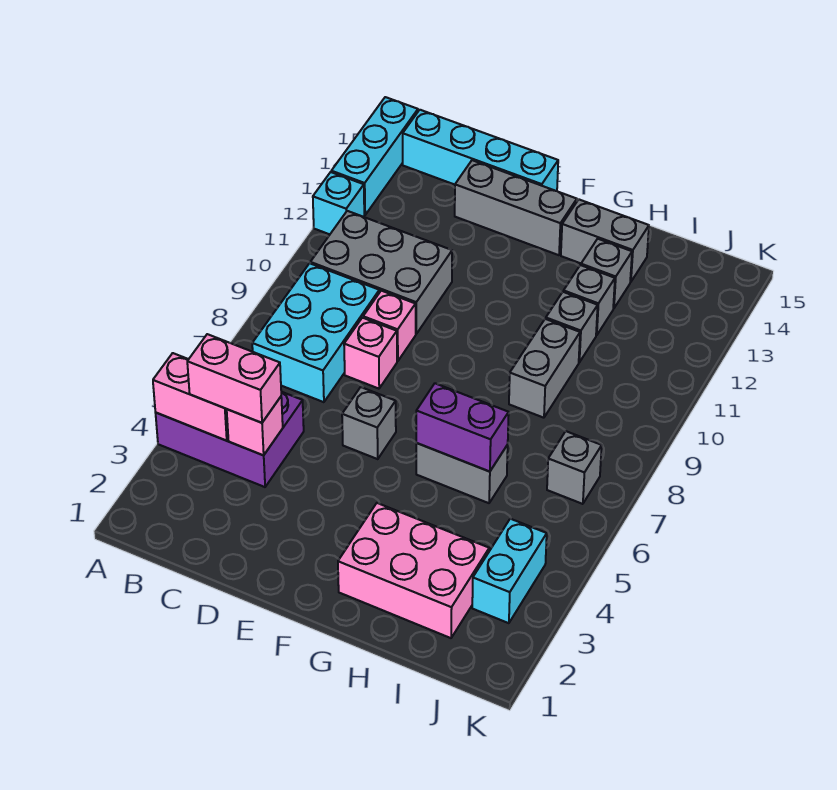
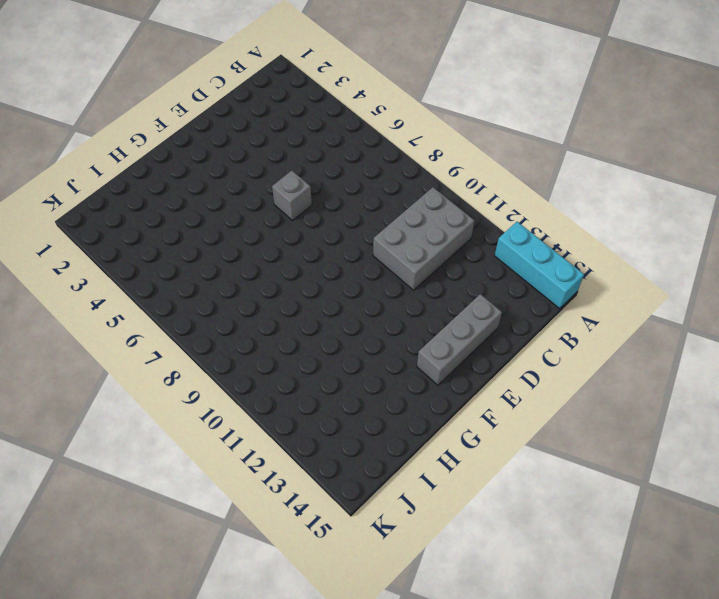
none -> purple 2x3 brick [156,392,304,487]
none -> cyan 1x1 brick [313,172,364,234]
none -> cyan 2x3 brick [252,263,379,402]

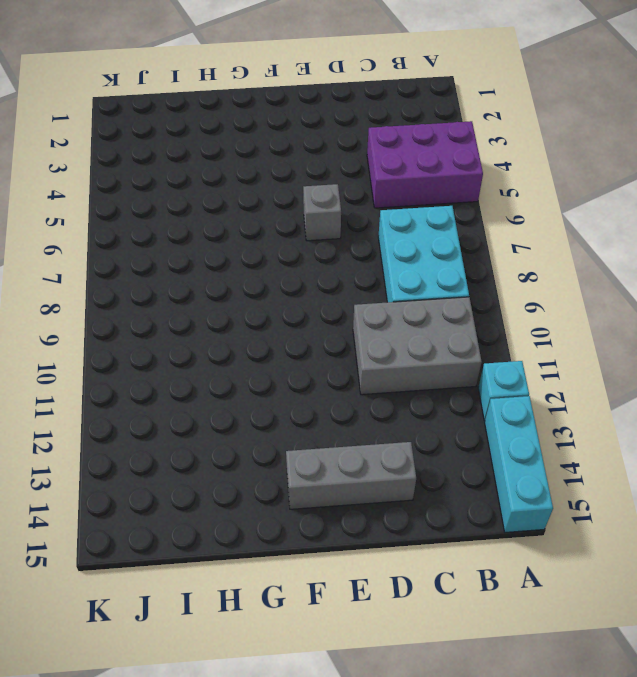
none -> cyan 1x4 brick [403,110,558,191]
none -> pink 1x1 brick [344,318,397,389]
none -> pink 1x1 brick [363,291,416,361]

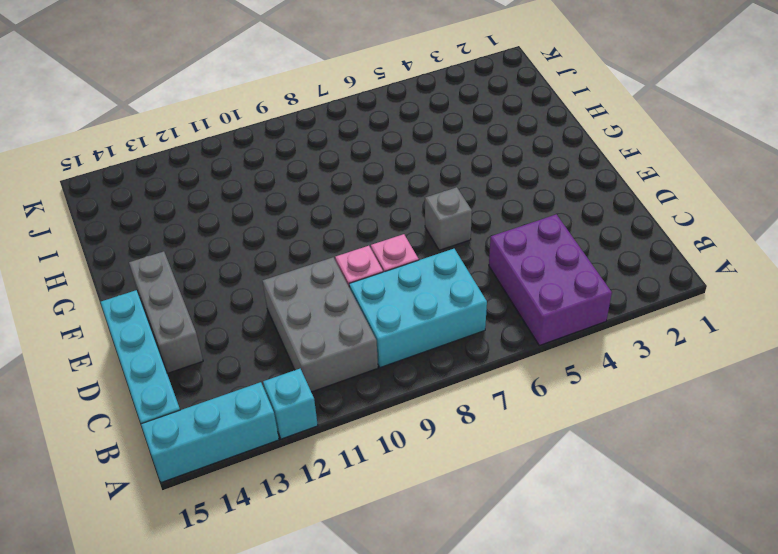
none -> pink 2x3 brick [338,503,489,638]
none -> grey 1x2 brick [416,443,508,503]
none -> grey 1x2 brick [561,199,649,282]

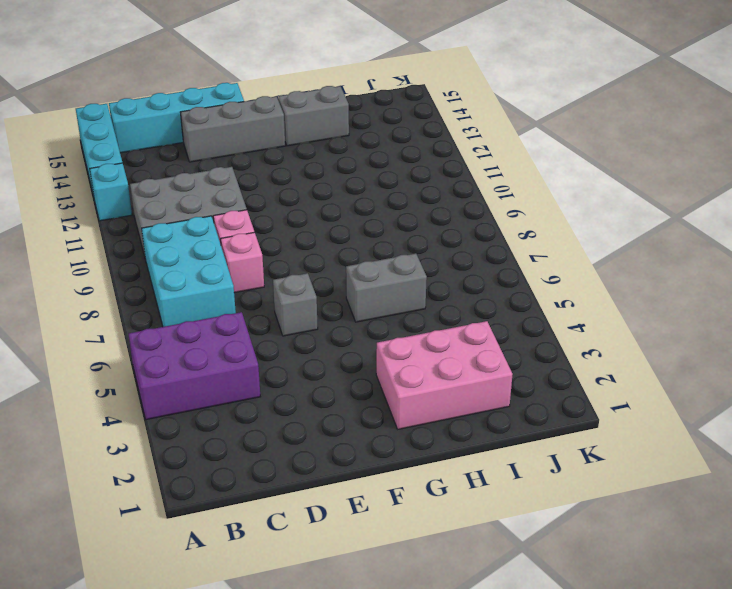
none -> grey 1x2 brick [509,319,580,418]
none -> grey 1x1 brick [546,292,598,362]
none -> grey 1x1 brick [564,265,615,335]

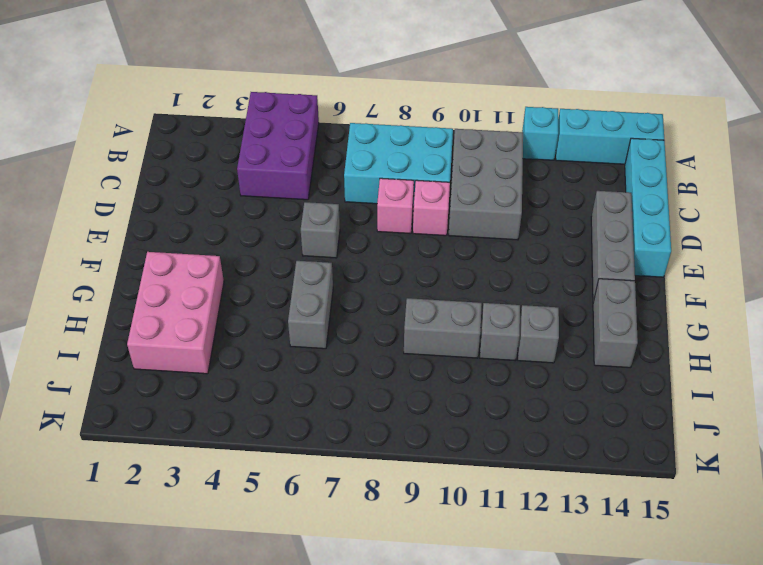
none -> grey 1x1 brick [581,239,632,308]
none -> cyan 1x2 brick [472,519,547,623]
none -> grey 1x1 brick [547,431,602,504]

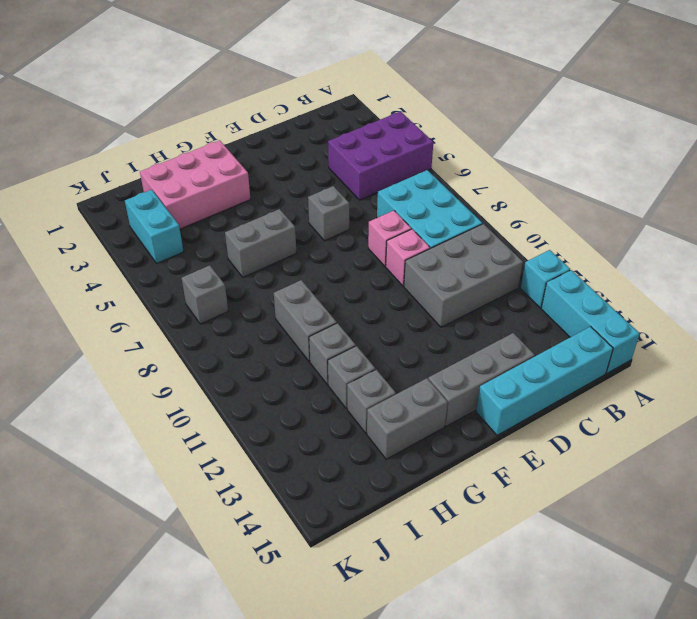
none -> pink 1x2 brick [153,353,228,441]
none -> pink 1x1 brick [227,397,283,455]
none -> purple 1x2 brick [416,383,509,472]

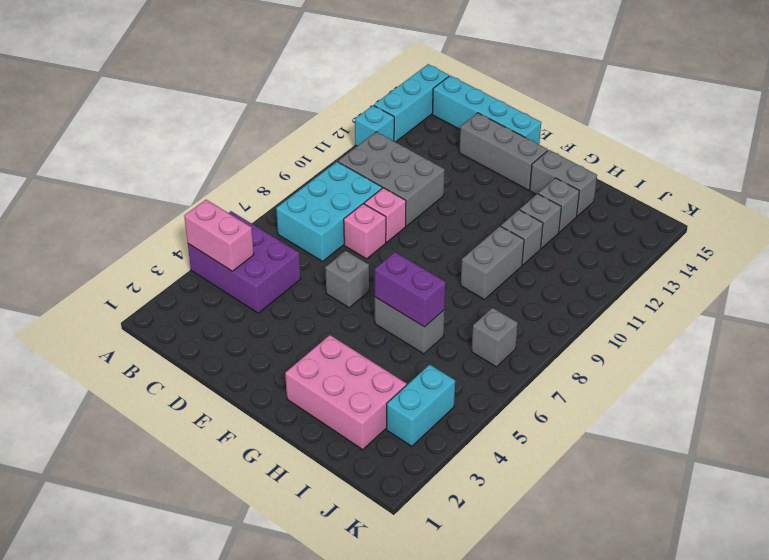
none -> pink 1x1 brick [227,397,283,455]
none -> pink 1x2 brick [187,334,281,423]

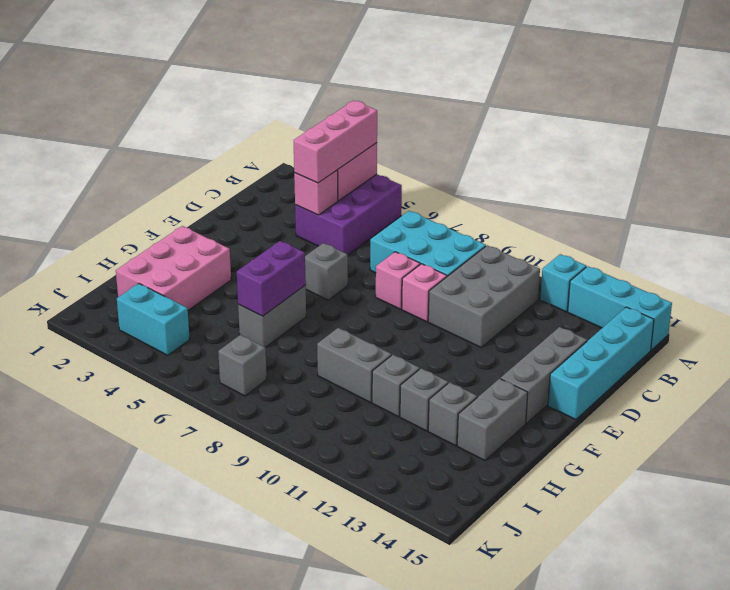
pink 1x3 brick [294,101,377,183] -> pink 1x2 brick [187,334,281,423]

